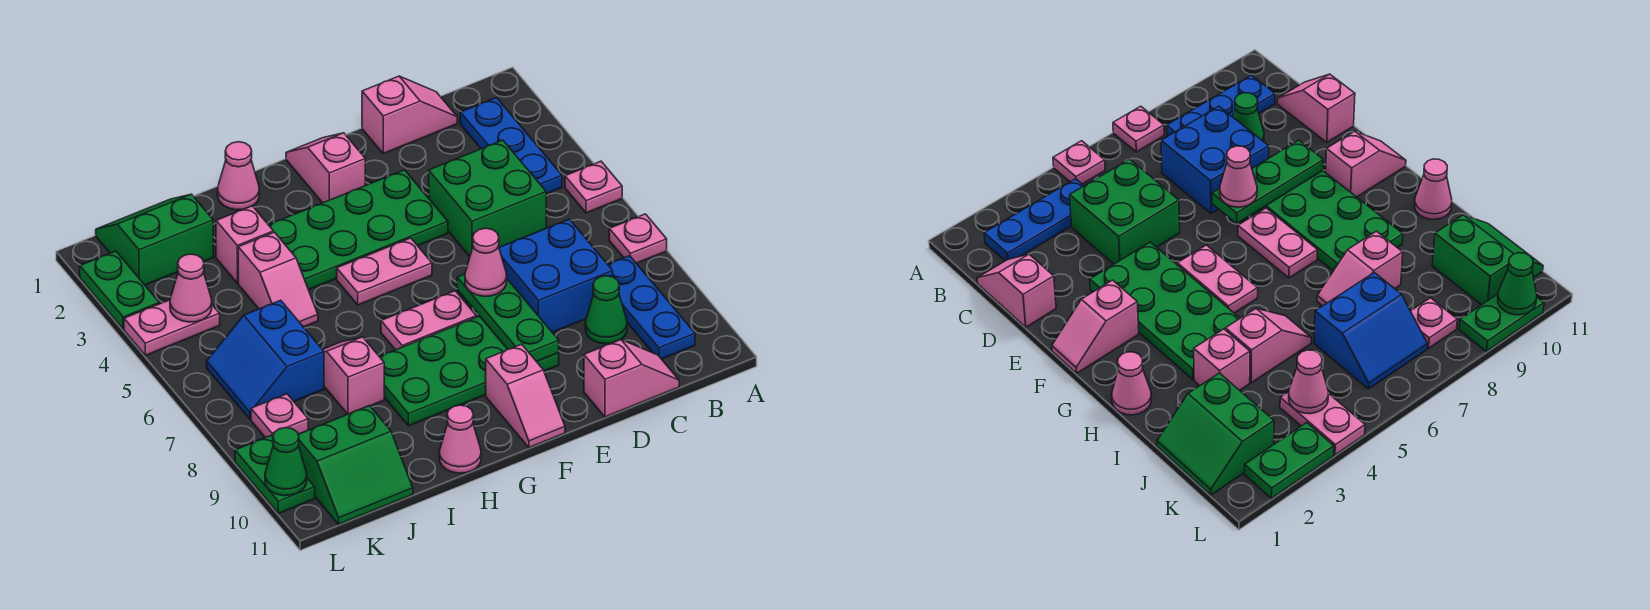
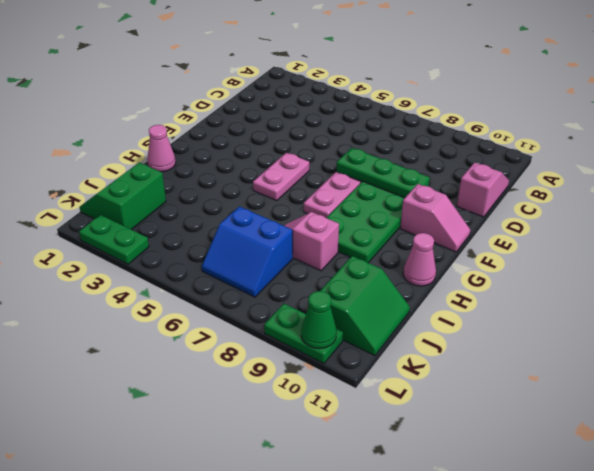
none -> pink 1x1 plate [565,161,622,213]
none -> pink 1x1 plate [609,214,667,263]
none -> blue 1x3 plate [460,98,562,194]
none -> blue 1x3 plate [608,256,695,359]

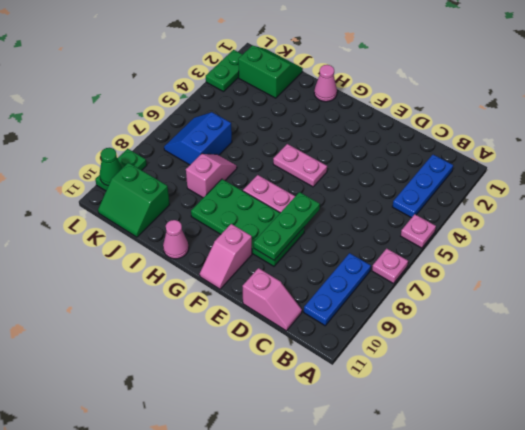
none -> pink 1x2 slope [362,76,457,154]
none -> green 2x2 brick [429,140,546,256]
none -> blue 2x2 brick [499,219,613,333]
none -> green 1x1 cone [585,276,627,344]

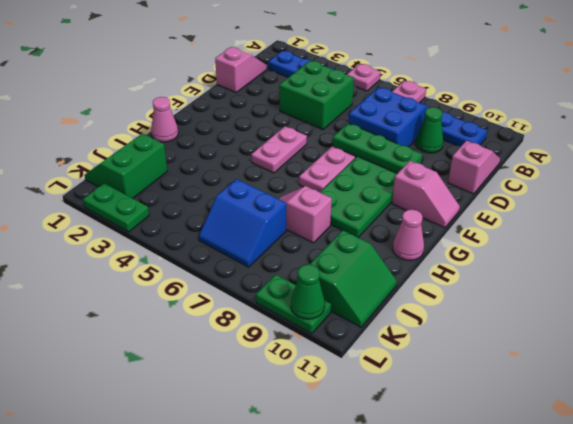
none -> green 2x4 plate [269,170,448,290]
none -> pink 1x2 slope [286,133,365,203]
none -> pink 1x1 brick [216,206,273,283]
none -> pink 1x2 slope [238,232,318,327]

